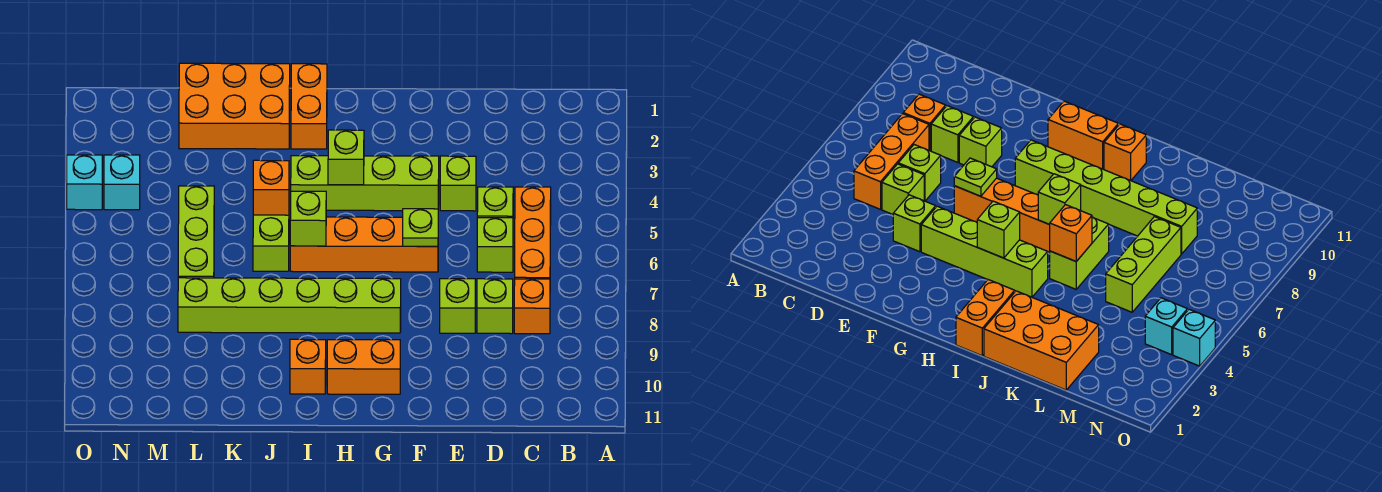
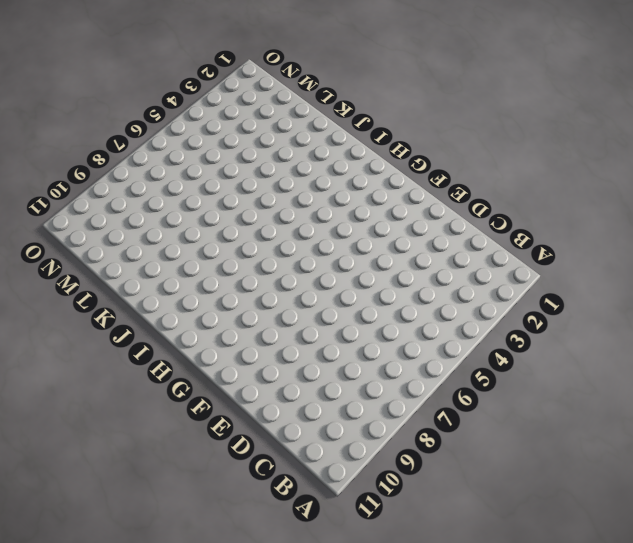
none -> orange 1x3 brick [515,187,551,279]
none -> orange 1x1 brick [514,279,550,334]
none -> lime 1x1 brick [477,187,513,218]

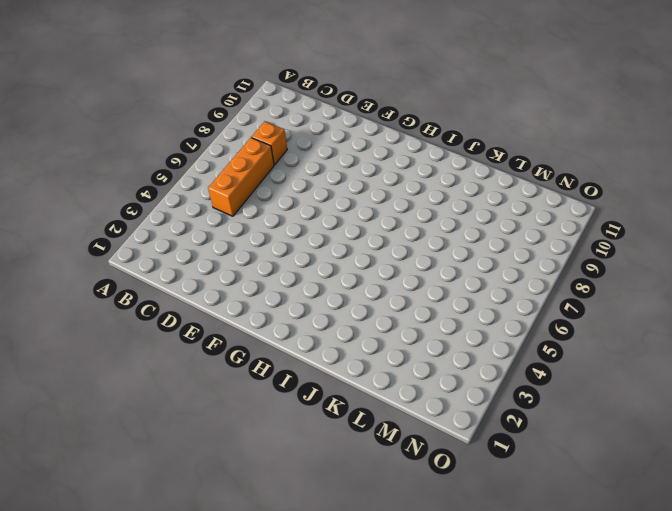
none -> lime 1x1 brick [477,187,513,218]
none -> lime 1x1 brick [477,218,513,272]
none -> lime 1x1 brick [477,279,513,334]

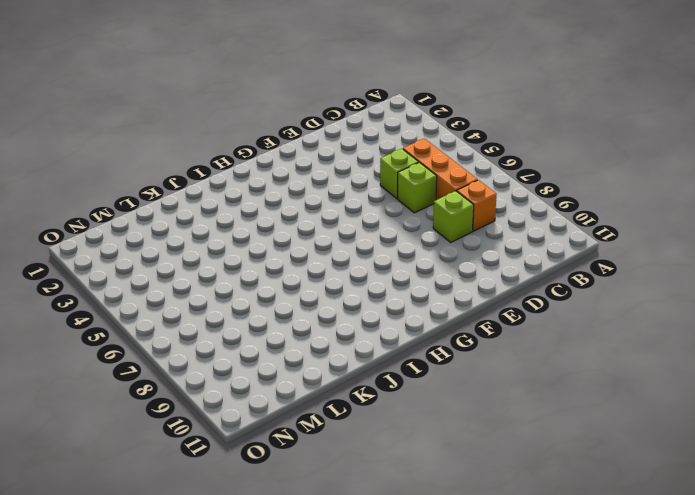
none -> lime 1x1 brick [440,156,476,211]
none -> lime 1x1 brick [440,279,475,333]
none -> lime 1x4 brick [291,156,439,211]

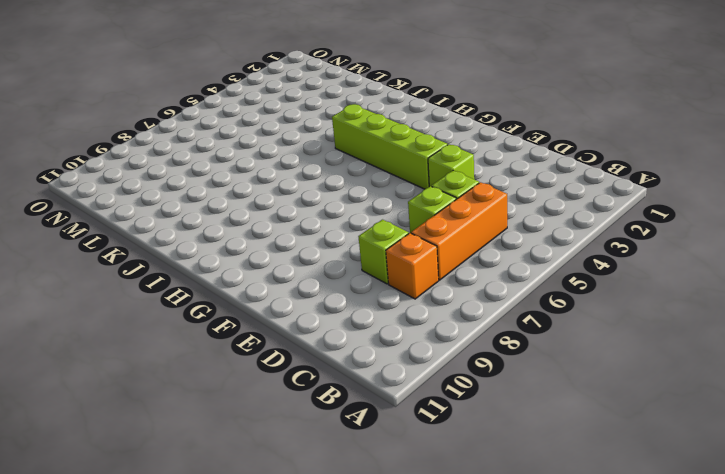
none -> lime 1x1 brick [440,279,475,333]
none -> orange 1x4 brick [290,217,438,272]
none -> lime 1x6 brick [178,278,401,333]

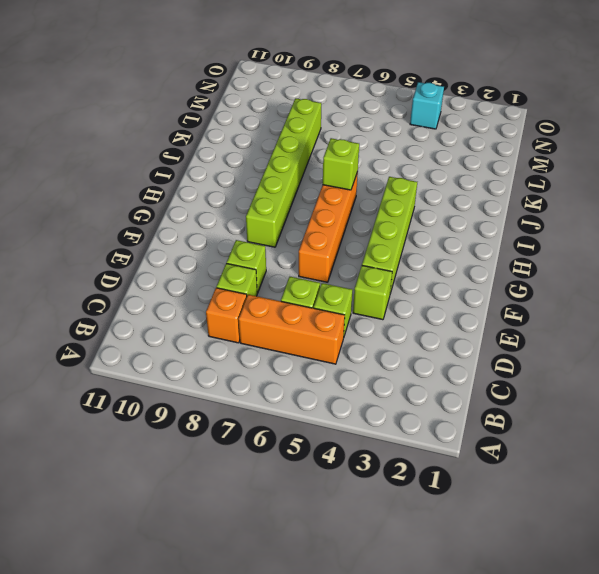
none -> orange 1x2 brick [327,340,400,394]
none -> orange 1x2 brick [291,64,327,149]
none -> orange 1x1 brick [290,339,326,394]

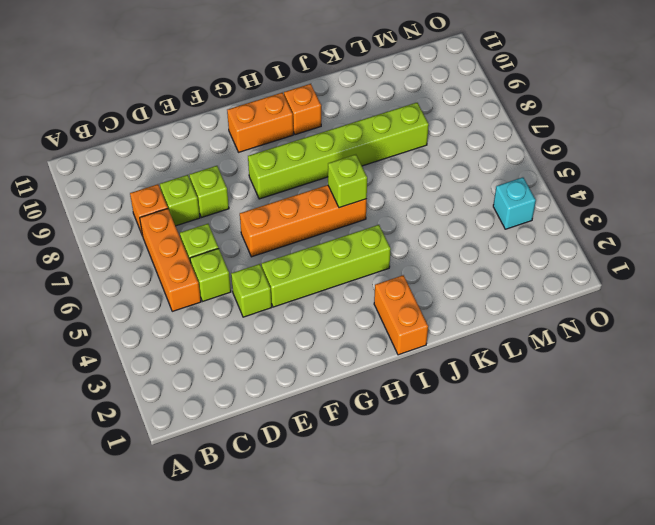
none -> orange 2x3 brick [179,63,290,149]
none -> lime 1x2 brick [253,215,289,271]
none -> lime 1x3 brick [178,186,214,278]

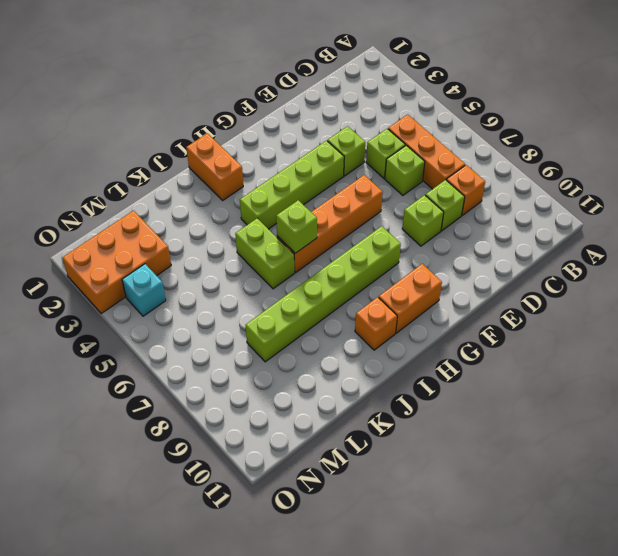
orange 2x3 brick [62,211,171,314] -> orange 2x3 brick moved to [179,63,290,149]
none -> lime 1x3 brick [178,186,214,278]
none -> cyan 1x1 brick [67,155,102,210]
none -> lime 1x1 plate [403,209,438,246]

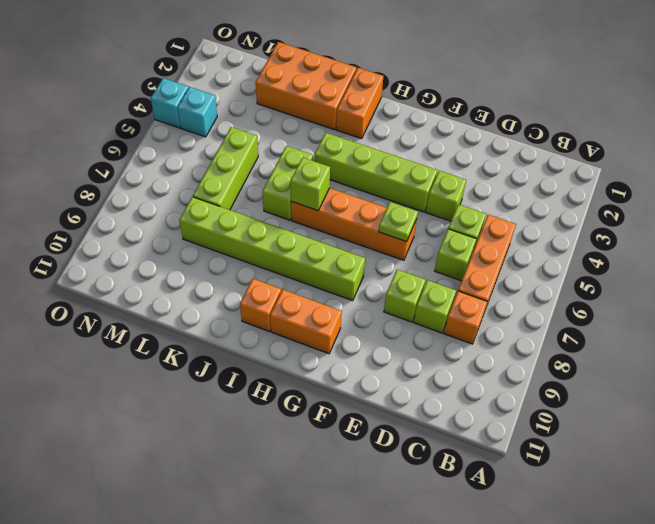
none -> lime 1x1 brick [328,130,364,185]
none -> orange 1x1 brick [253,160,289,215]

